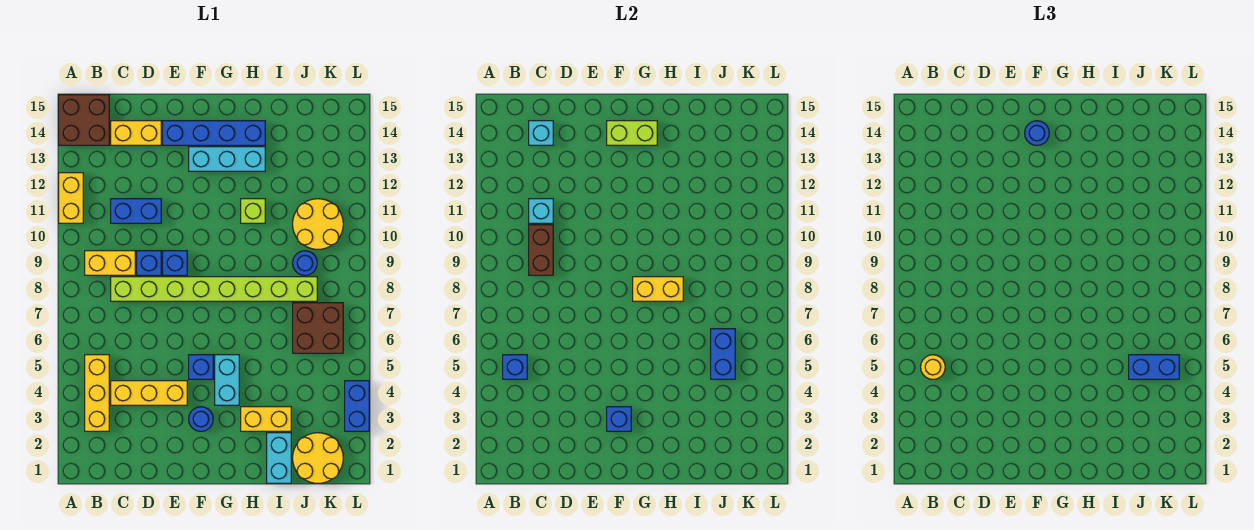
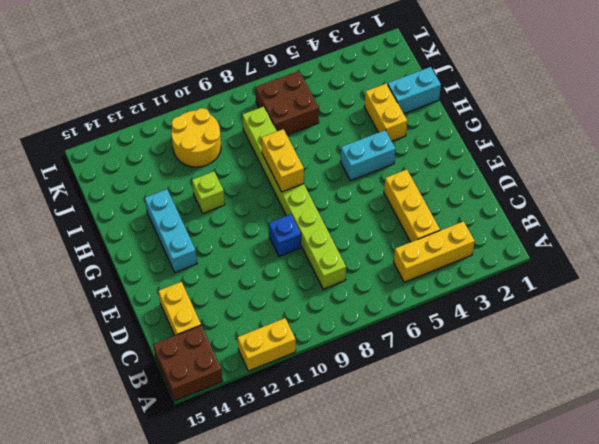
none -> yellow 1x2 brick [85,251,135,275]
none -> blue 1x2 brick [111,199,161,223]
none -> blue 1x1 brick [137,251,161,275]
none -> blue 1x4 brick [163,121,265,145]

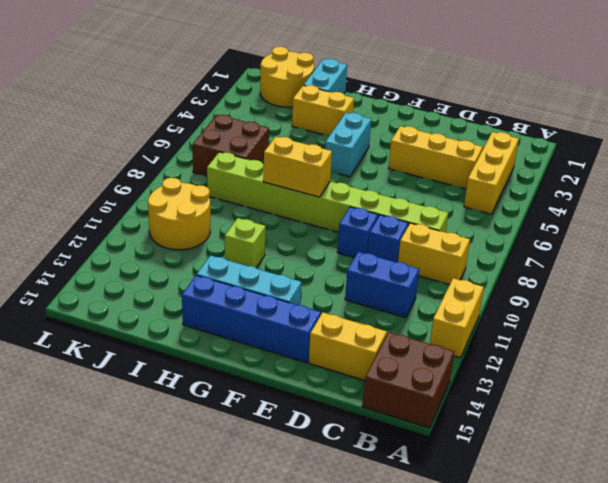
none -> blue 1x1 round brick [189,407,213,431]
none -> blue 1x1 brick [189,355,213,379]
none -> blue 1x1 round brick [293,251,317,275]
none -> blue 1x2 brick [345,381,369,431]

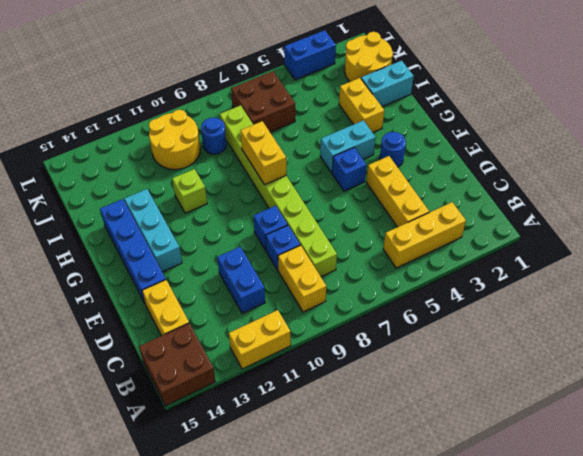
none -> blue 1x1 brick [503,355,527,379]
none -> brown 1x2 brick [529,225,553,275]
none -> cyan 1x1 brick [529,199,553,223]
none -> cyan 1x1 brick [529,121,553,145]

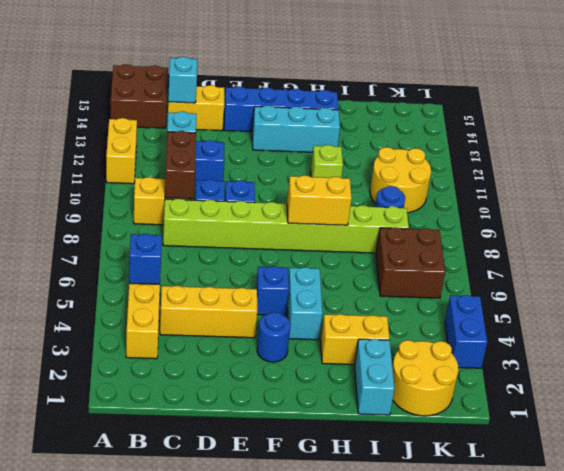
none -> blue 1x1 brick [607,407,631,431]
none -> lime 1x2 brick [607,121,657,145]
none -> blue 1x2 brick [711,329,735,379]
none -> yellow 1x1 round brick [921,355,945,379]

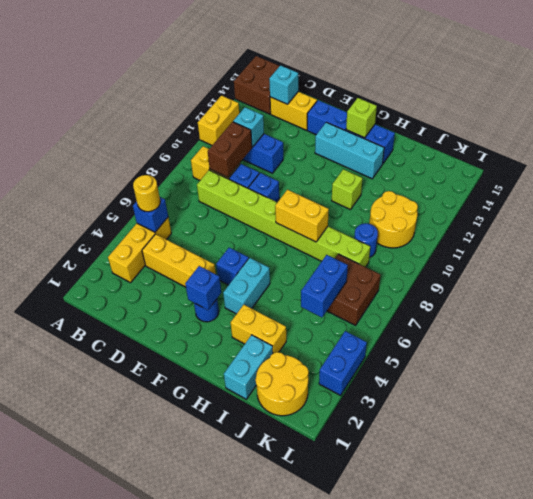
lime 1x1 brick [346,98,377,138] -> lime 1x2 brick [607,121,657,145]
none -> blue 1x1 round brick [1025,121,1049,145]
none -> blue 1x2 brick [1129,355,1179,379]

